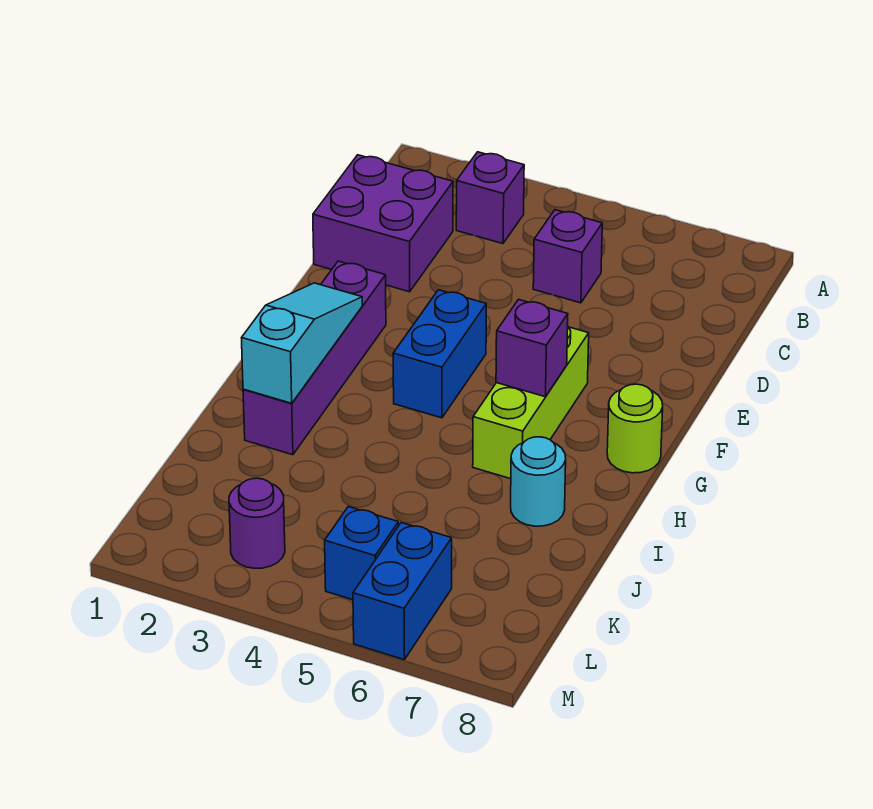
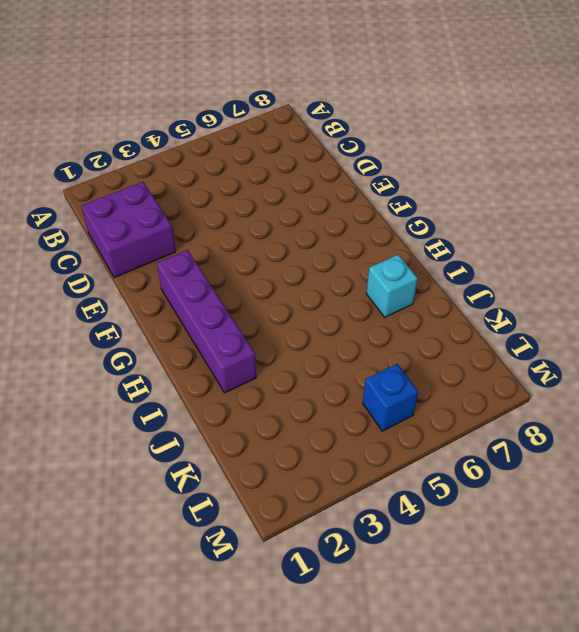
cyan 1x1 brick [366,255,418,317] -> cyan 1x1 round brick [511,437,566,526]
none -> purple 1x1 brick [456,152,524,244]
none -> purple 1x1 brick [533,210,602,303]
none -> blue 1x2 brick [393,290,486,418]

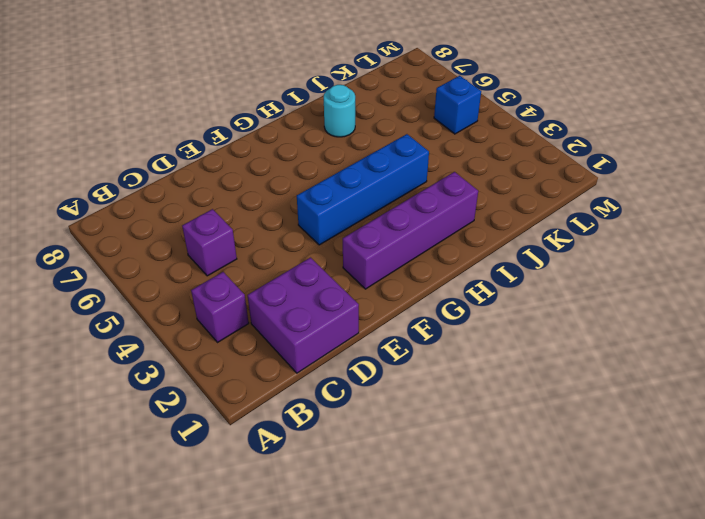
blue 1x4 brick [297,134,429,245] -> blue 1x2 brick [393,290,486,418]
none -> lime 1x3 brick [473,327,589,479]
none -> lime 1x1 round brick [607,384,663,473]
none -> purple 1x1 round brick [229,478,285,568]

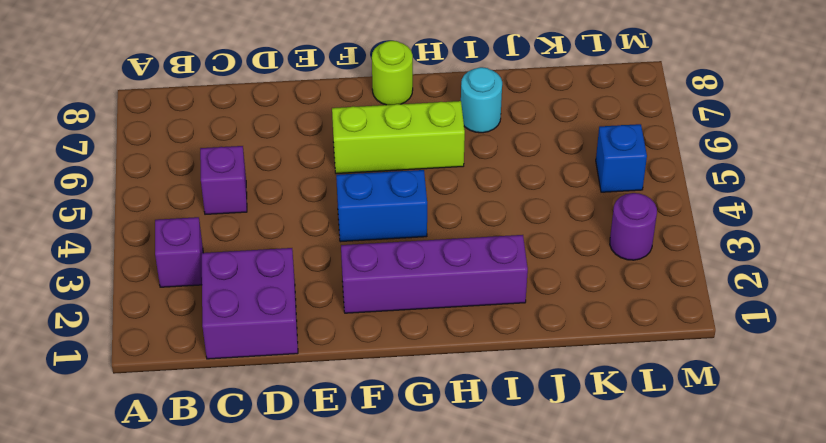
none -> blue 1x2 brick [353,523,452,660]
none -> cyan 1x3 slope [242,283,362,403]
none -> purple 1x1 brick [496,300,568,397]

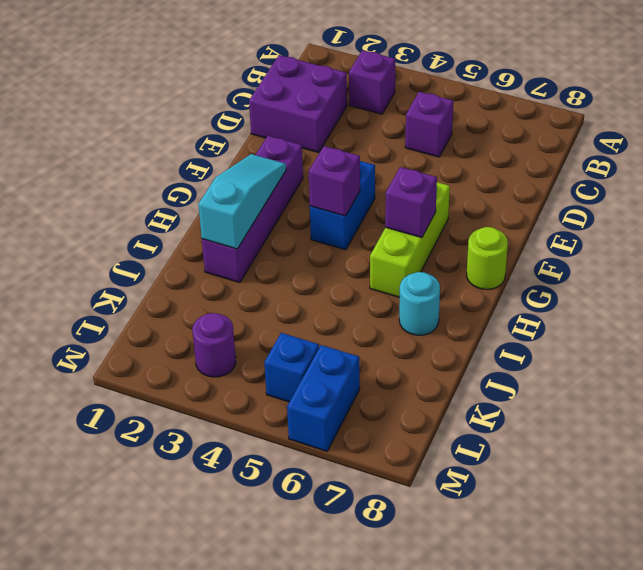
purple 1x1 brick [309,146,360,216] -> none

